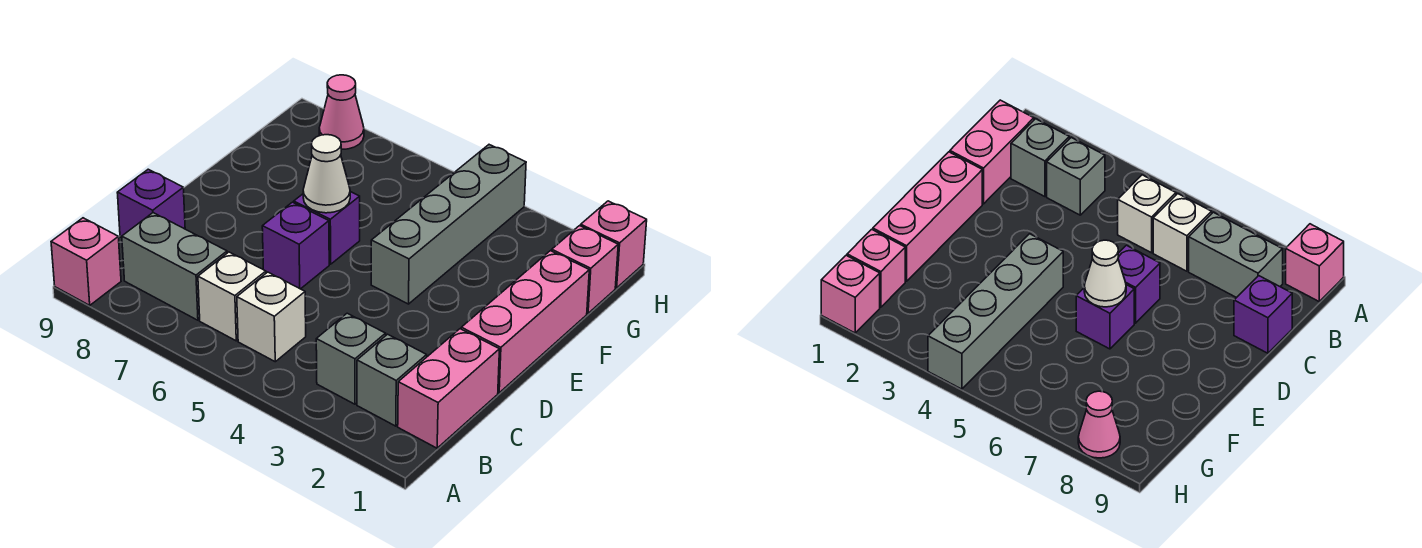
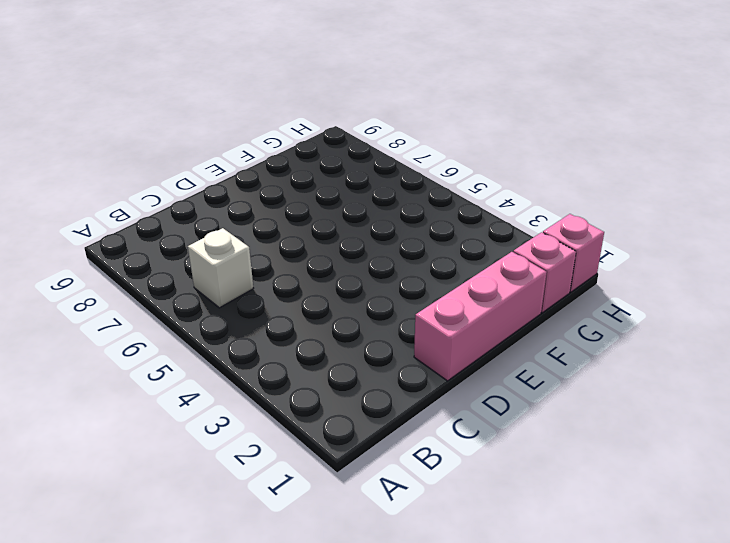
none -> pink 1x1 brick [51,218,121,305]
none -> pink 1x2 brick [398,329,499,448]
none -> grey 1x1 brick [357,334,427,426]

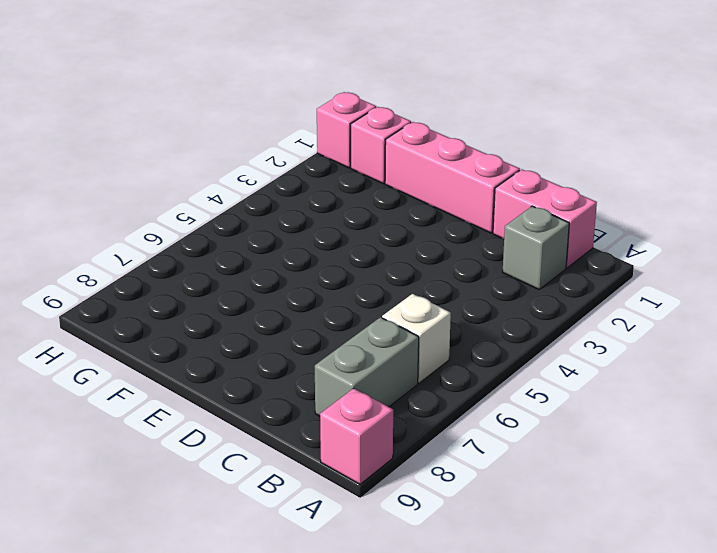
none -> grey 1x1 brick [316,313,386,404]
none -> white 1x1 brick [237,272,306,362]
none -> purple 1x1 brick [117,169,185,238]

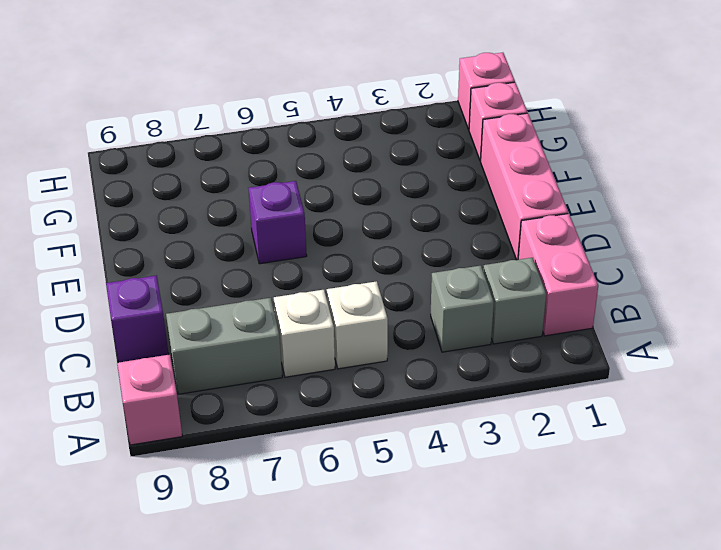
none -> purple 1x1 brick [262,202,329,289]
none -> grey 1x4 brick [371,145,526,304]
none -> pink 1x1 cone [319,75,364,150]

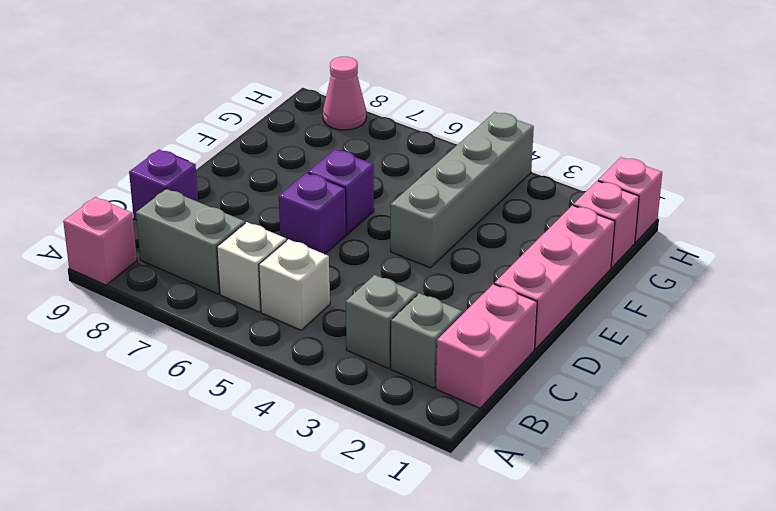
none -> white 1x1 cone [303,135,350,213]

